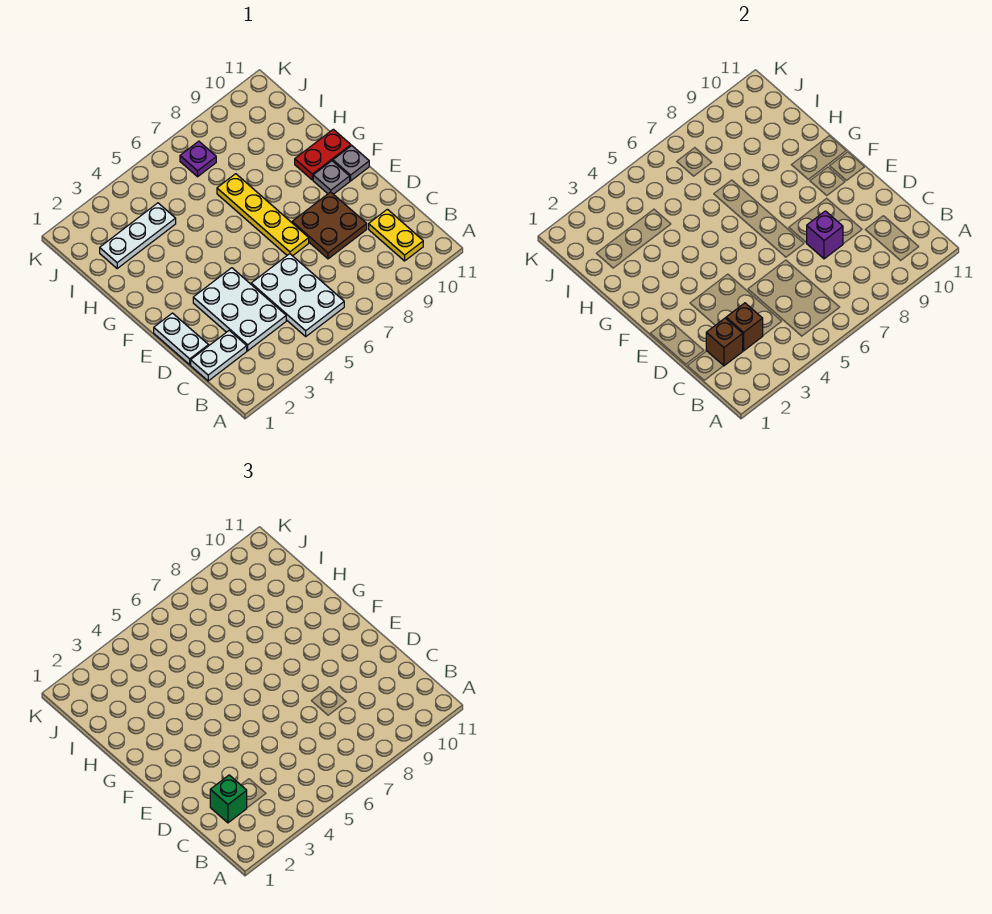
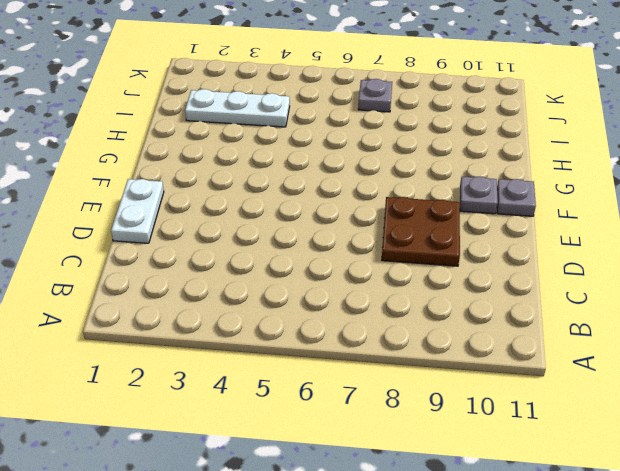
grey 1x1 plate [358,79,392,112] -> purple 1x1 plate [180,141,216,177]
none -> white 2x3 plate [251,254,344,336]
none -> yellow 1x2 plate [369,209,423,261]
none -> white 1x2 plate [191,331,247,381]

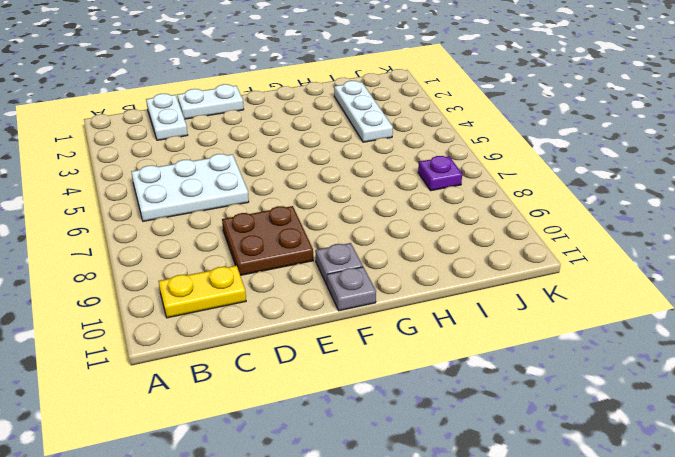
none -> white 2x3 plate [193,268,286,351]
none -> yellow 1x4 plate [217,174,309,256]
none -> red 1x2 plate [295,129,351,180]

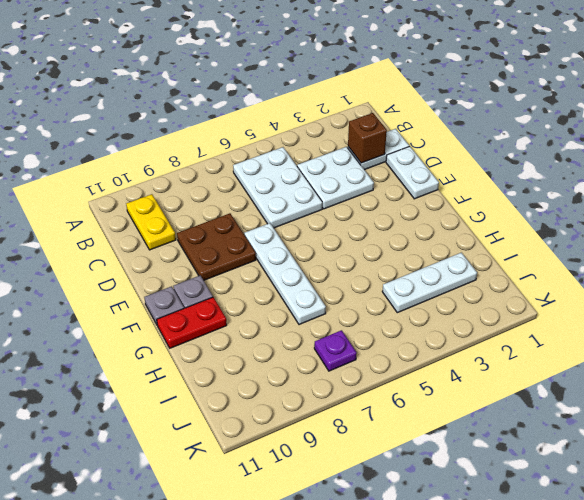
white 2x2 plate [297,147,374,209] -> white 2x3 plate [193,268,286,351]
white 1x4 plate [244,223,326,325] -> yellow 1x4 plate [217,174,309,256]
none -> brown 1x1 brick [726,303,763,351]
none -> purple 1x1 brick [807,211,843,259]
none -> green 1x1 brick [210,775,247,823]

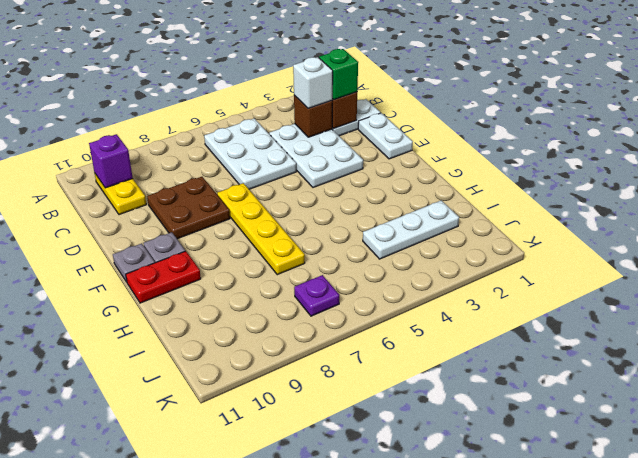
purple 1x1 brick [89,134,133,188] -> purple 1x1 brick moved to [807,211,843,259]
white 1x1 brick [293,57,333,108] -> none

